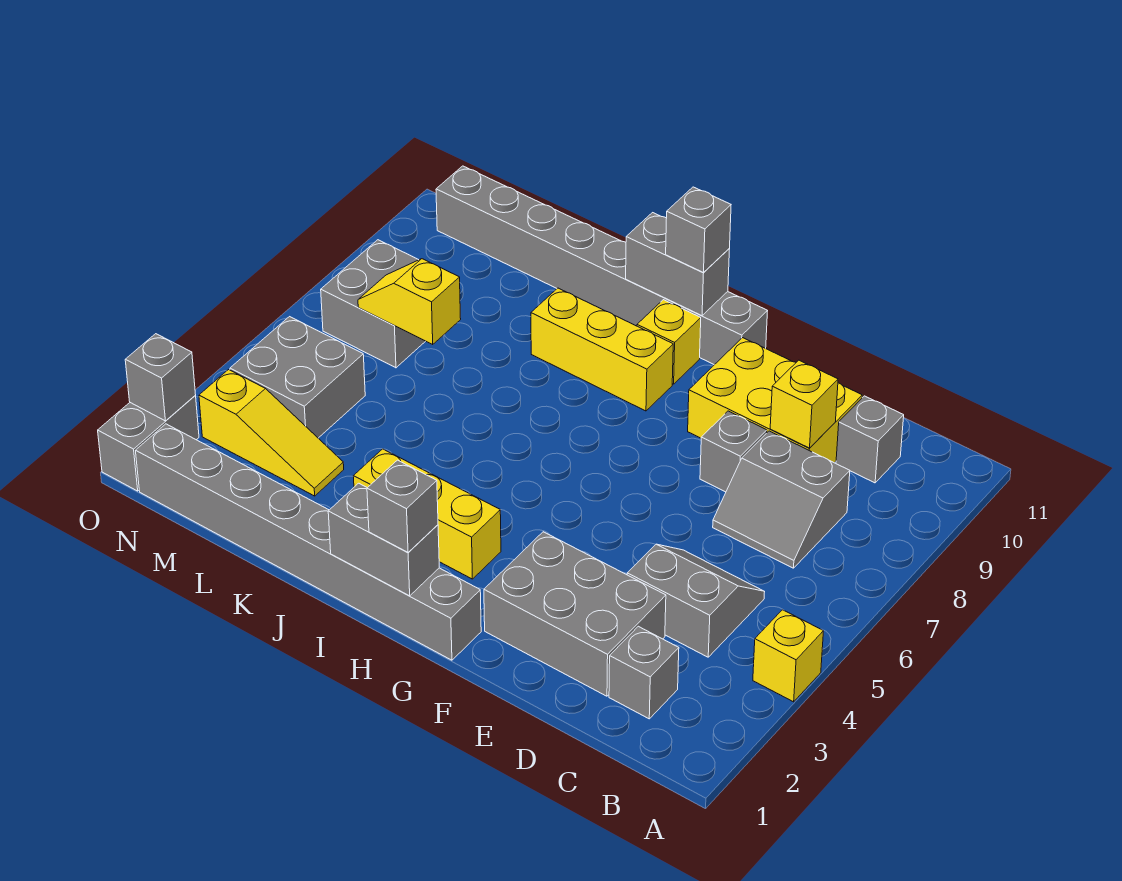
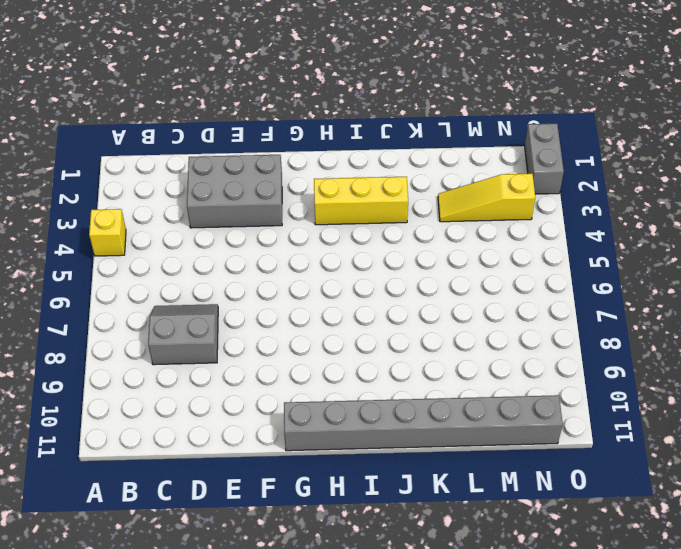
none -> grey 1x1 brick [609,626,679,719]
none -> grey 2x2 slope [627,544,764,657]
none -> grey 1x1 brick [836,396,904,483]

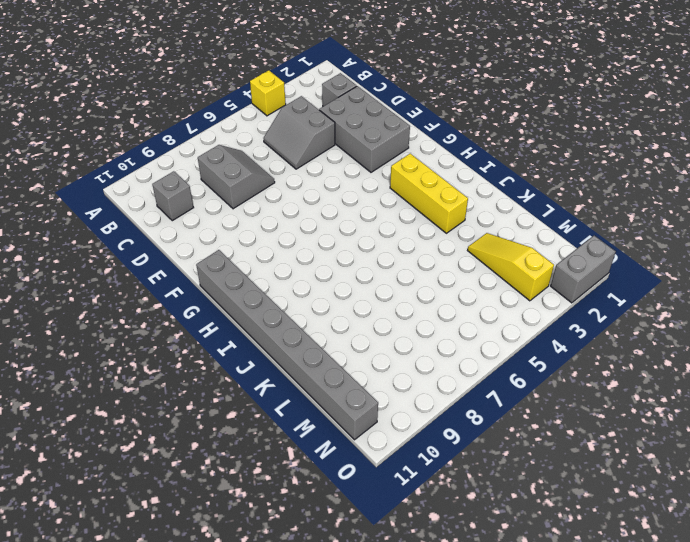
none -> yellow 2x3 brick [688,338,862,463]
none -> grey 1x1 brick [700,411,767,492]
none -> grey 1x8 brick [135,424,481,660]

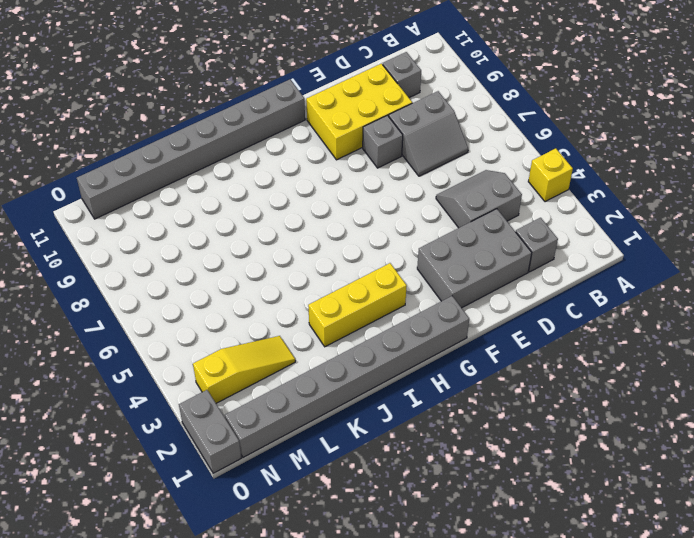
none -> yellow 1x3 brick [531,288,673,411]
none -> yellow 1x1 brick [637,300,701,384]
none -> grey 2x2 brick [230,317,365,438]

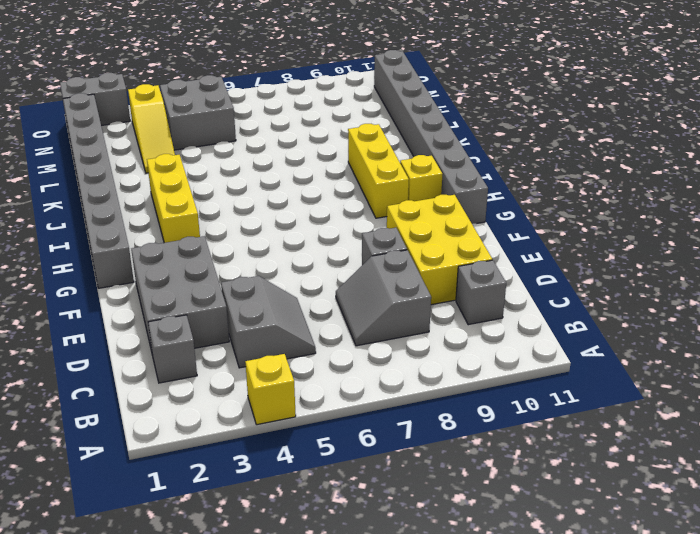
none -> grey 2x2 brick [321,240,425,368]
none -> yellow 1x1 brick [770,360,838,448]
none -> grey 1x2 brick [328,483,439,596]

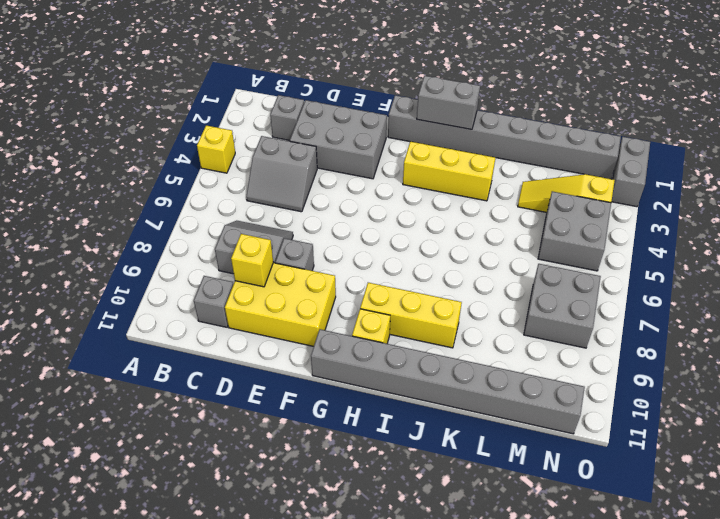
none -> grey 1x2 brick [626,213,729,316]
none -> yellow 1x2 slope [358,259,461,344]
none -> grey 1x1 brick [125,334,196,421]

